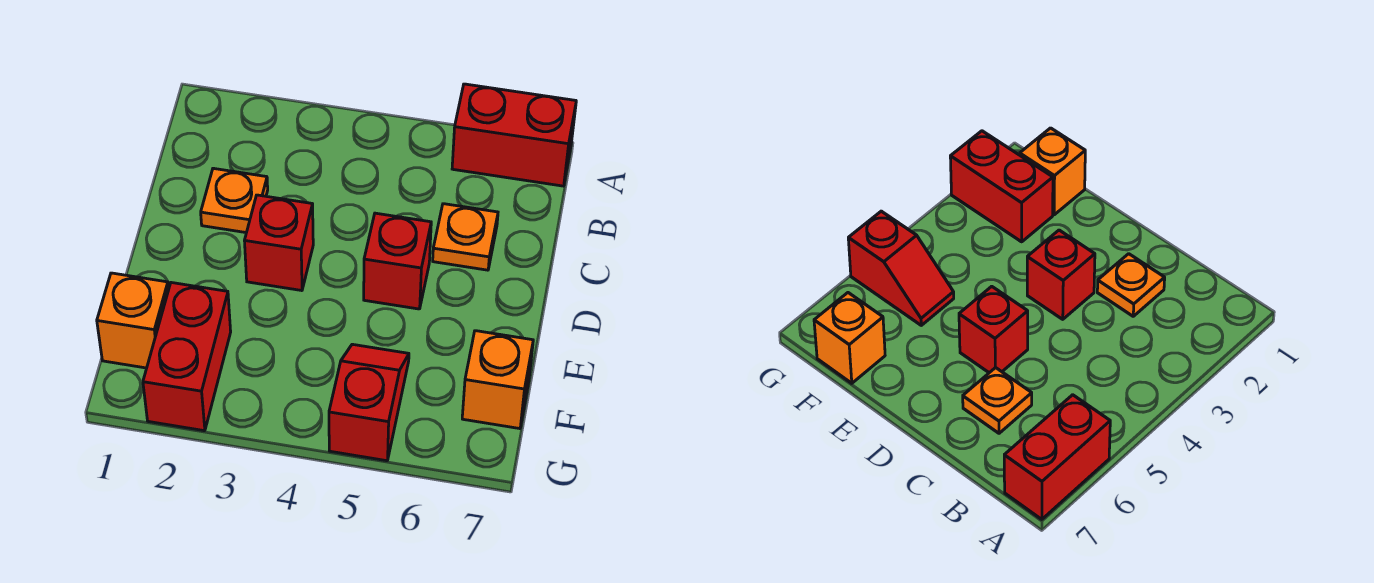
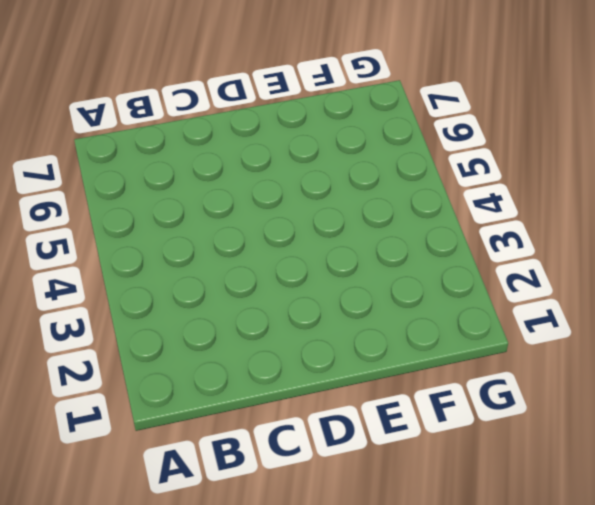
none -> red 1x2 brick [452,84,576,186]
none -> orange 1x1 plate [201,168,268,233]

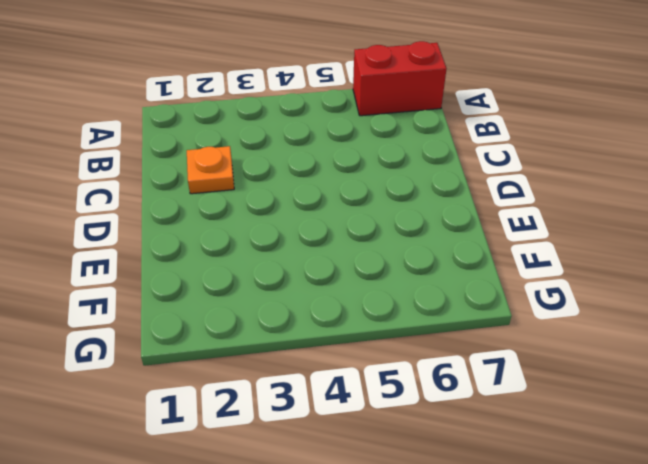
none -> orange 1x1 plate [433,204,498,270]
none -> red 1x1 brick [245,195,313,291]

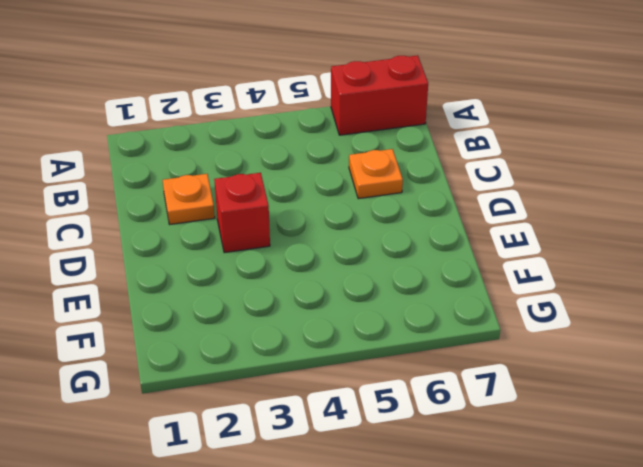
none -> red 1x1 brick [364,213,431,309]
none -> orange 1x1 brick [97,273,169,368]

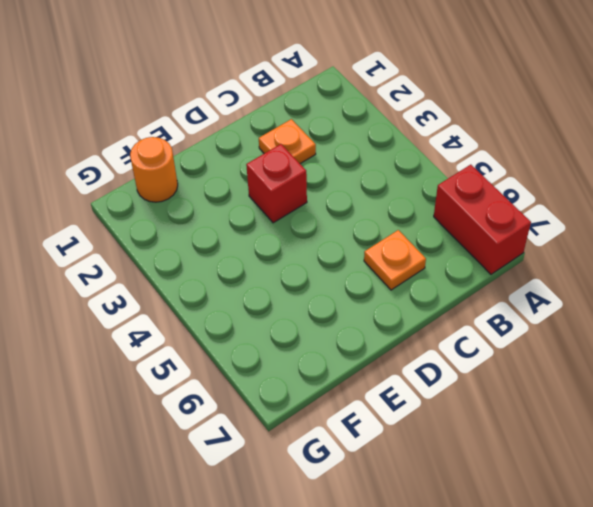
orange 1x1 round brick [130,137,178,202] -> orange 1x1 brick [97,273,169,368]
none -> red 1x1 brick [364,213,431,309]
none -> red 1x2 brick [143,283,231,431]

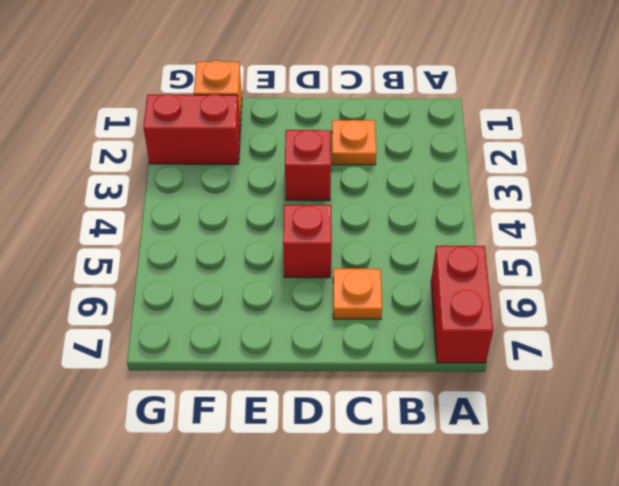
none -> red 1x2 slope [329,344,409,461]
none -> orange 1x1 brick [462,331,533,429]

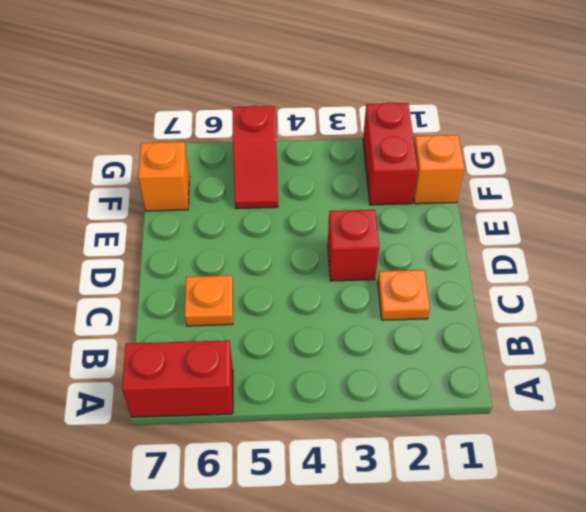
none -> red 1x1 brick [364,213,431,309]

